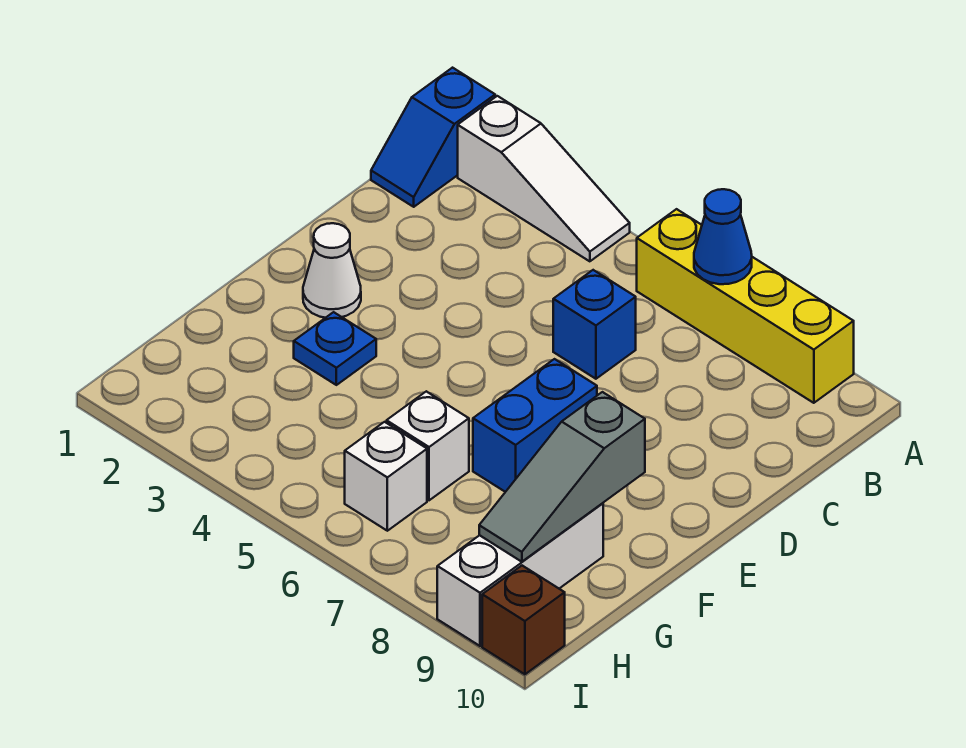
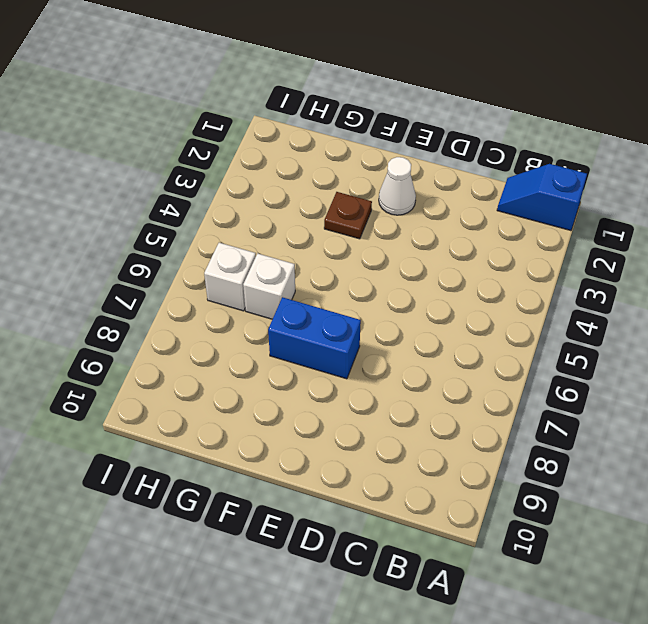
brown 1x1 plate [324,192,372,239] -> blue 1x1 plate [294,312,376,385]
none -> white 1x3 slope [458,96,630,261]
none -> yellow 1x4 brick [637,209,854,403]
none -> blue 1x1 brick [553,270,636,379]

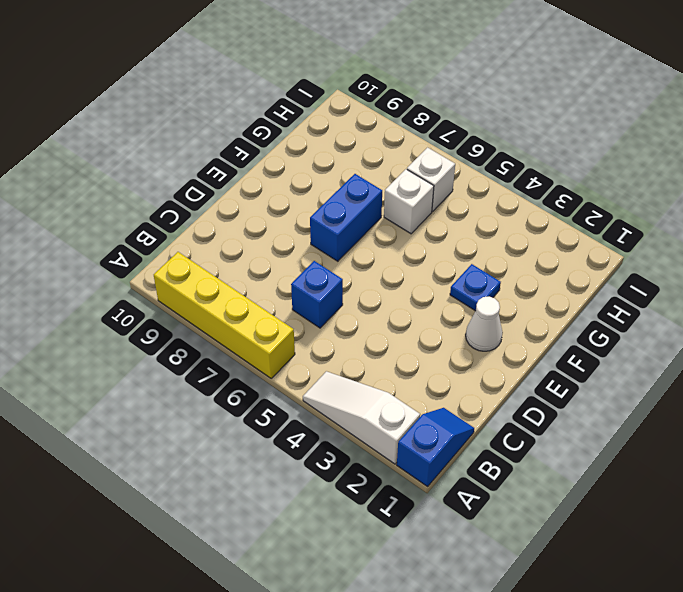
none -> white 1x3 brick [437,503,603,646]
none -> brown 1x1 brick [482,566,565,674]
none -> blue 1x1 cone [694,189,752,284]

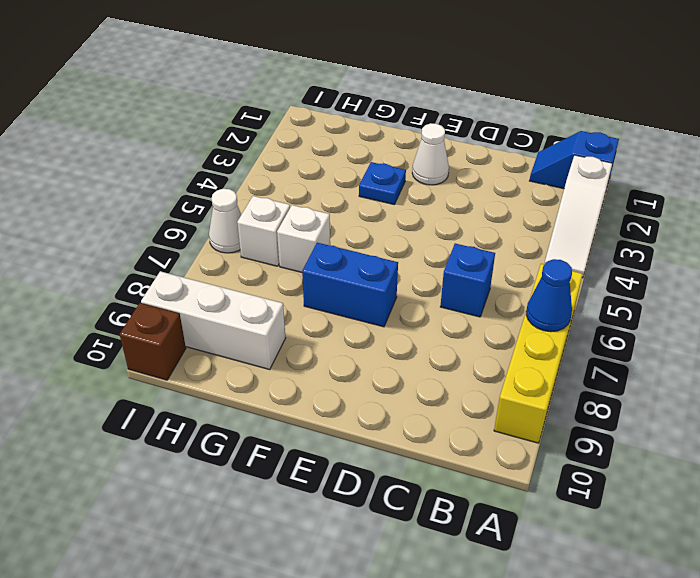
white 1x1 cone [209,189,241,253] -> none
none -> grey 1x3 slope [479,392,645,562]

